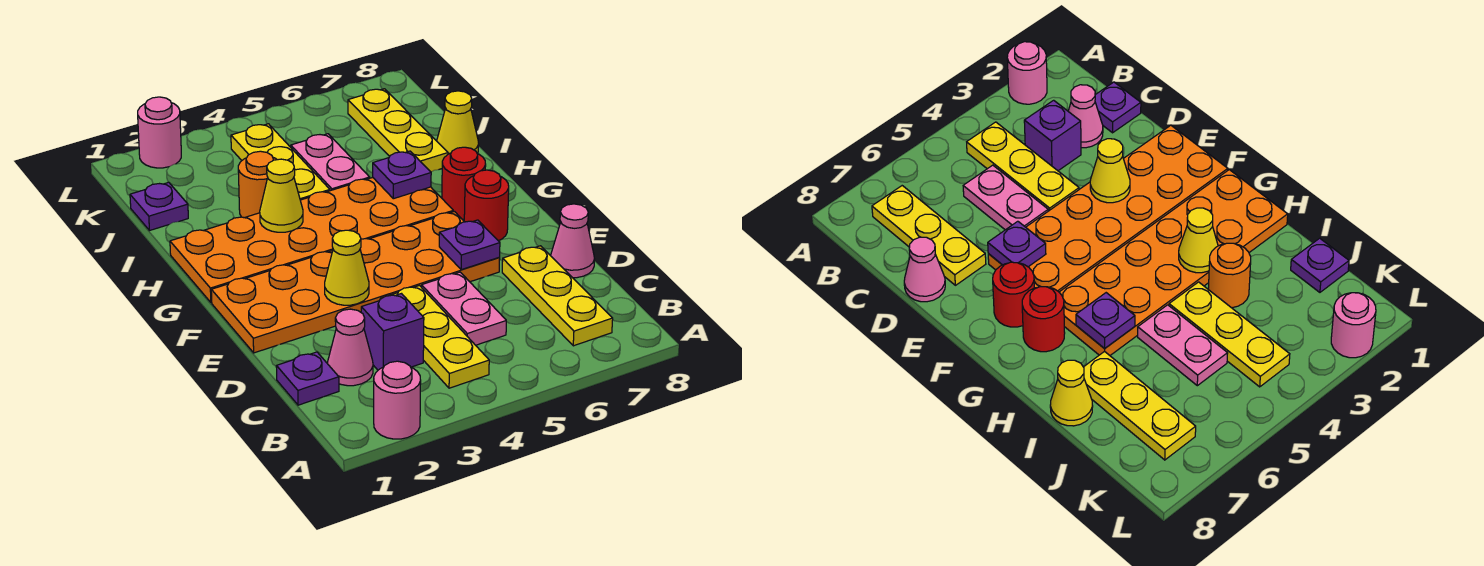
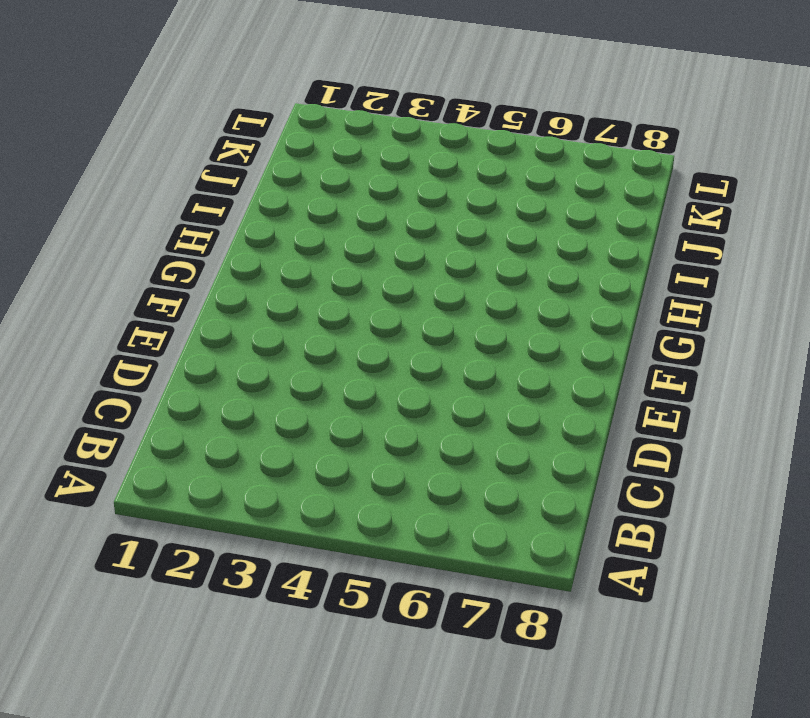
none -> pink 1x1 round brick [374,361,421,439]
none -> yellow 1x3 plate [381,286,489,388]
none -> yellow 1x3 plate [502,246,613,346]

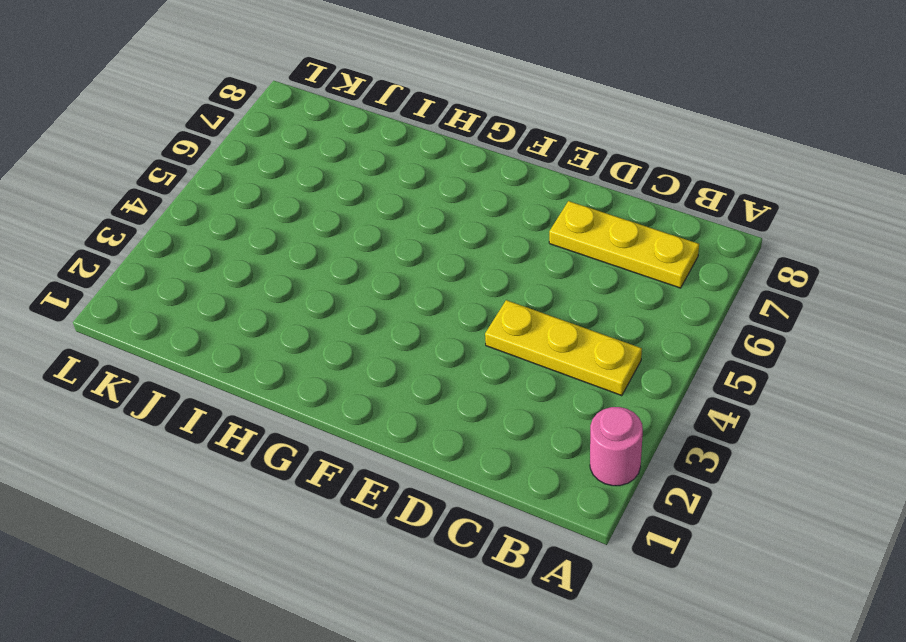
none -> purple 1x1 plate [276,352,339,405]
none -> pink 1x1 cone [328,309,373,386]
none -> purple 1x1 brick [361,294,424,370]

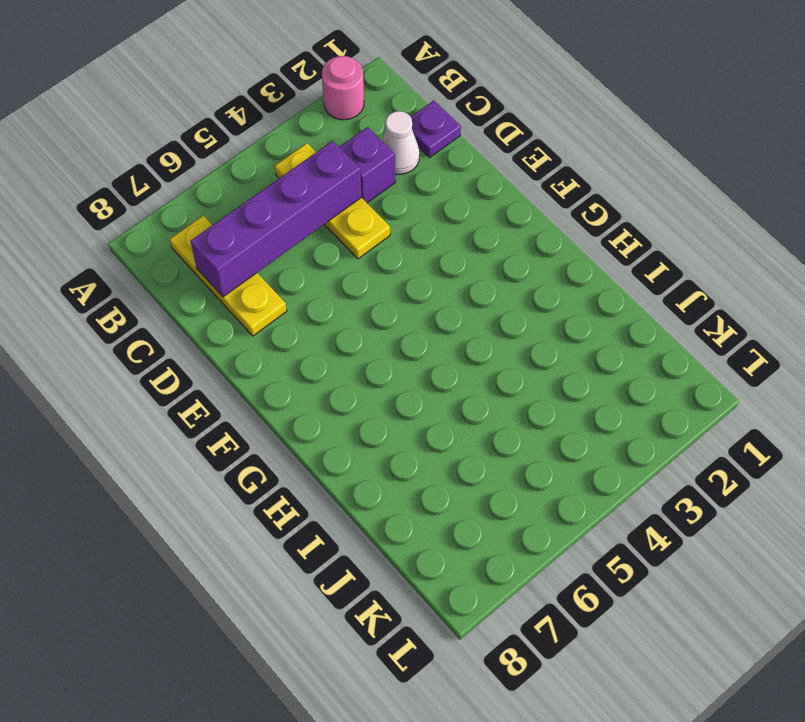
white 1x1 cone [382,111,420,174] -> pink 1x1 cone [328,309,373,386]
purple 1x4 brick [190,141,361,297] -> none
none -> pink 1x2 plate [421,272,506,345]
none -> pink 1x1 cone [551,204,594,278]
none -> orange 2x6 plate [211,212,500,353]

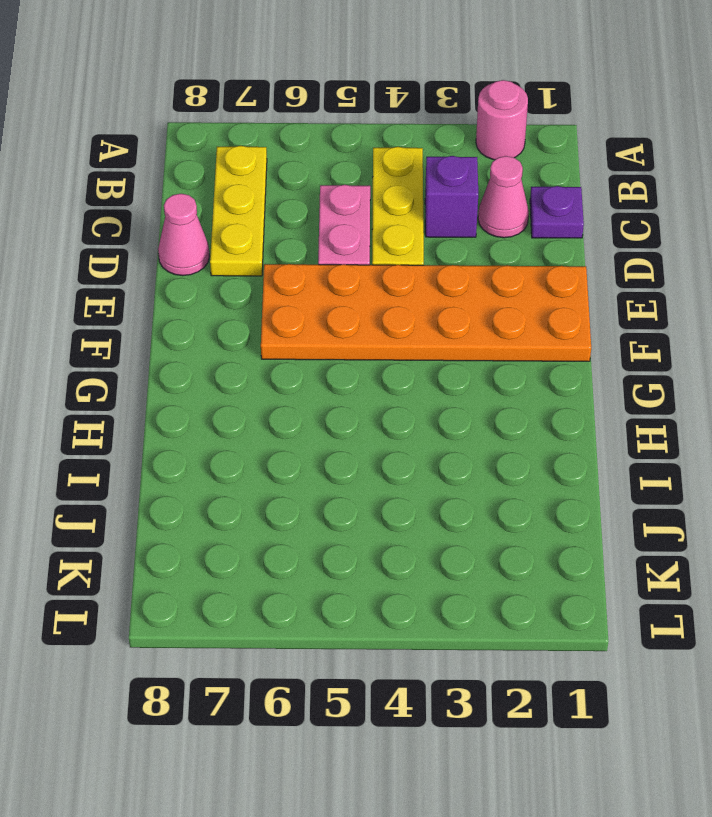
none -> red 1x1 round brick [464,170,509,241]
none -> orange 2x6 plate [170,178,453,303]
none -> red 1x1 round brick [442,147,486,219]

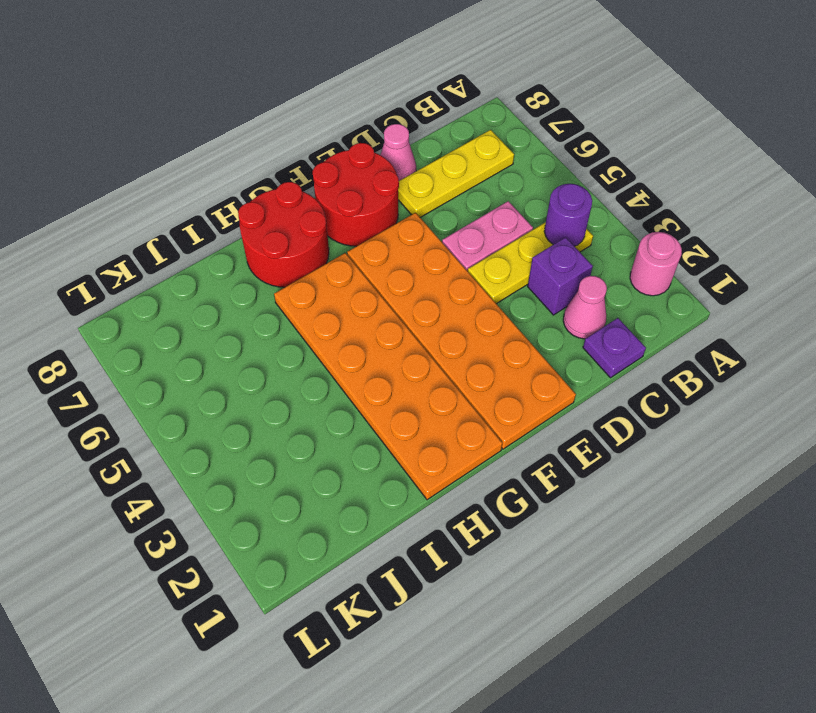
purple 1x1 round brick [544,184,592,246] -> none
red 2x2 round brick [313,143,399,246] -> red 1x1 round brick [464,170,509,241]
red 2x2 round brick [238,182,329,287] -> red 1x1 round brick [442,147,486,219]
none -> orange 1x1 round brick [238,151,277,218]
none -> yellow 1x3 plate [231,124,330,200]
none -> pink 1x2 plate [291,134,370,191]

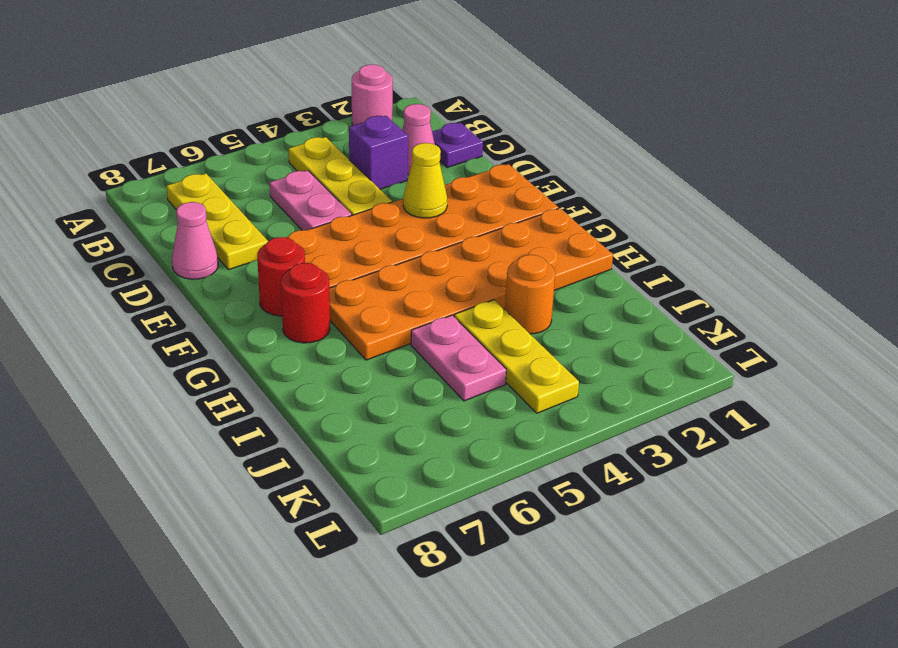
none -> yellow 1x3 plate [348,89,448,172]
none -> yellow 1x1 cone [437,91,479,154]
none -> purple 1x1 plate [130,182,188,231]

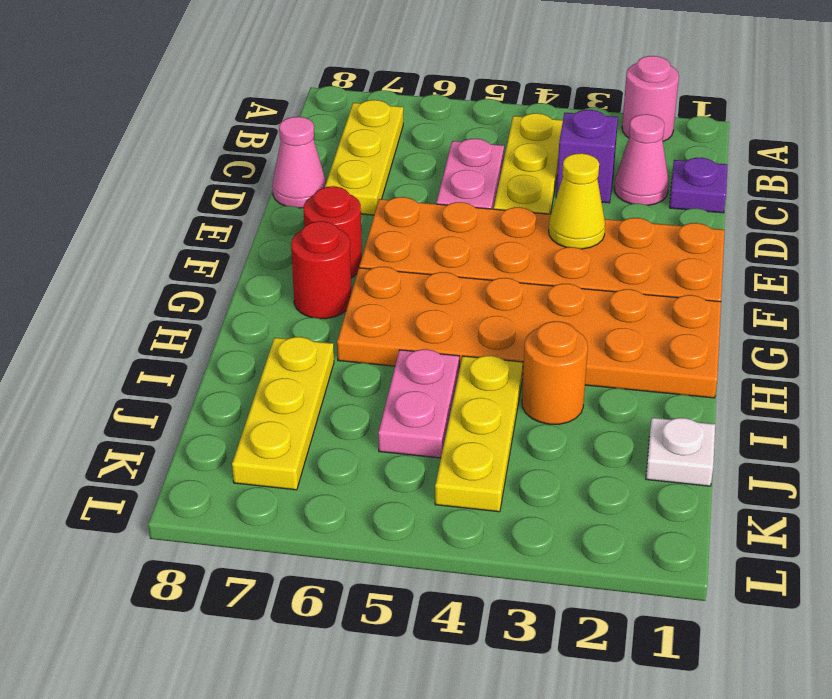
white 1x1 plate [646,418,715,486] -> purple 1x1 plate [130,182,188,231]
none -> yellow 1x1 cone [437,91,479,154]
none -> pink 1x1 round brick [138,97,181,168]
none -> purple 1x1 plate [439,220,500,270]

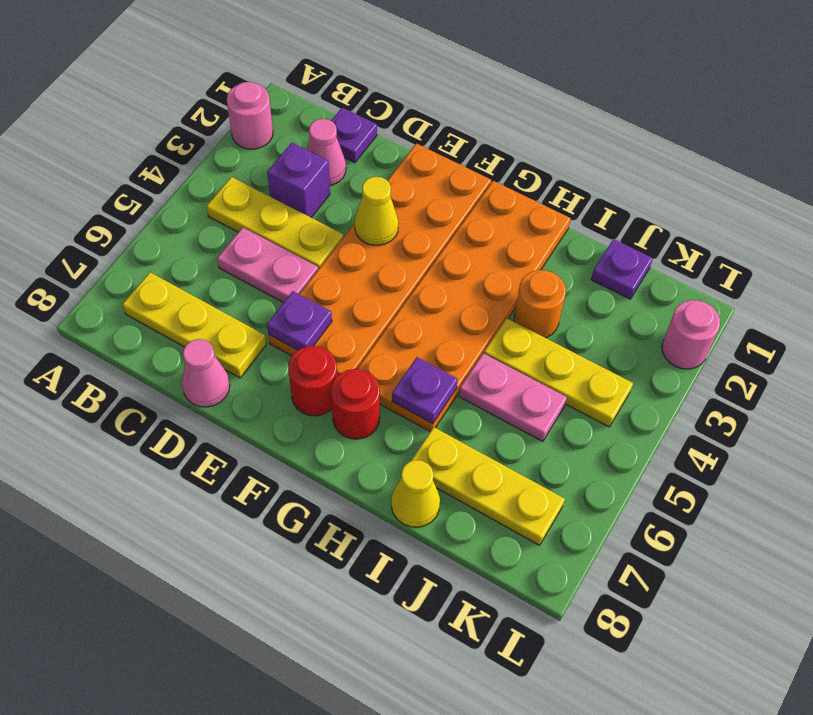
none -> yellow 1x1 cone [260,159,303,232]

